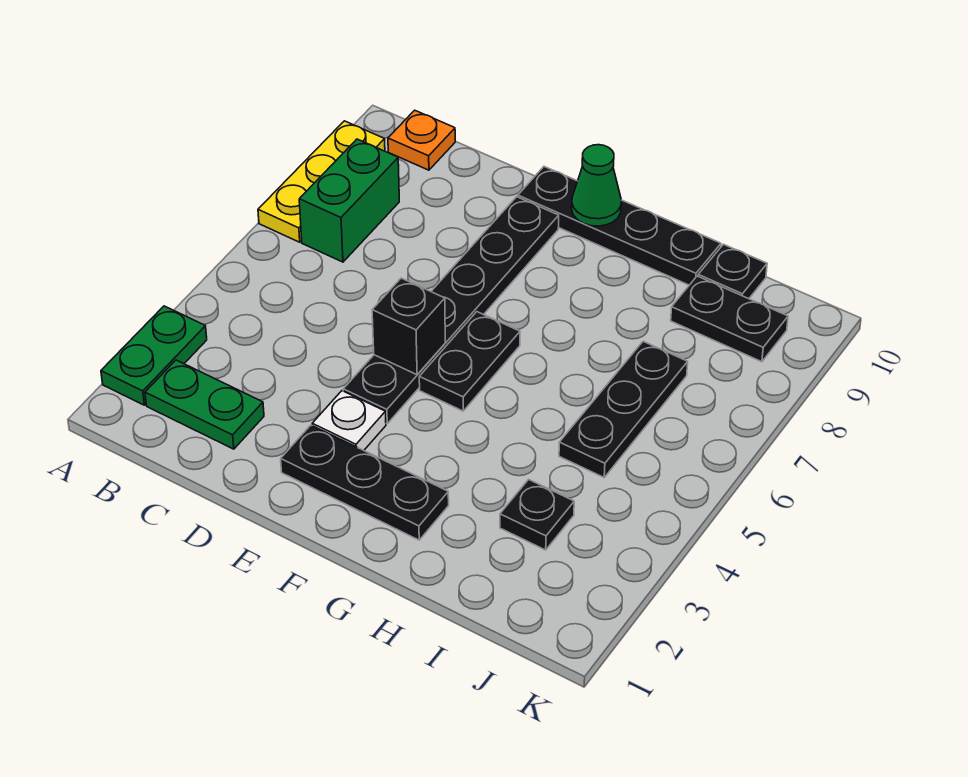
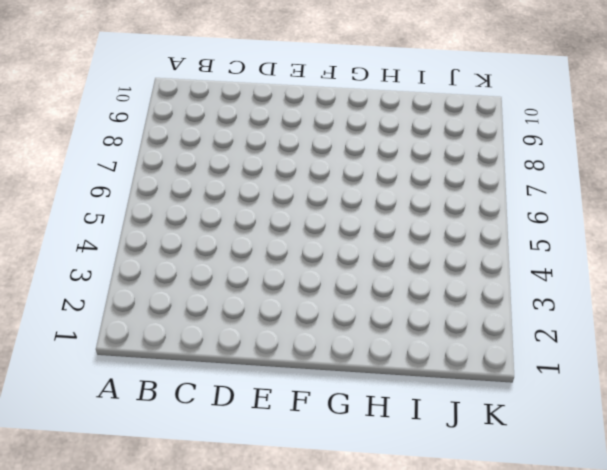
none -> green 1x2 plate [101,306,207,405]
none -> yellow 1x3 plate [258,121,385,242]
none -> green 1x2 plate [145,360,264,449]

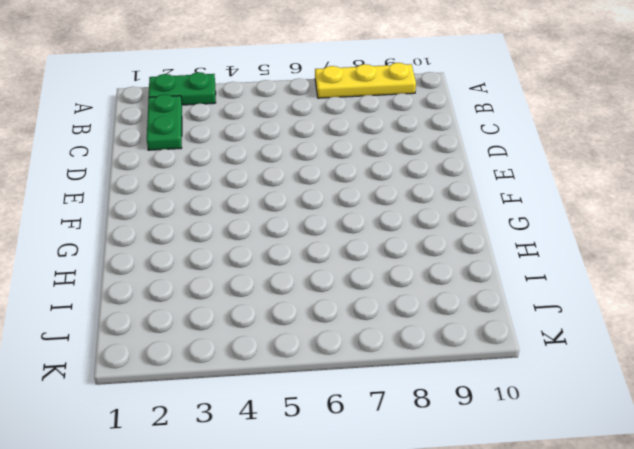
none -> green 1x2 brick [299,139,399,262]
none -> orange 1x1 plate [388,110,455,170]
none -> black 1x3 plate [281,425,449,540]

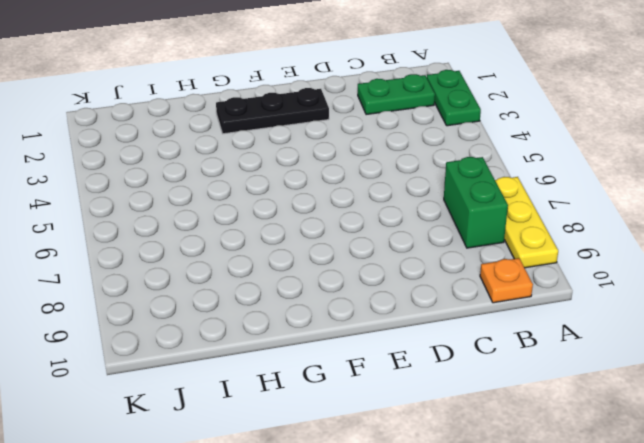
none -> white 1x1 plate [312,391,386,450]
none -> black 1x6 plate [343,197,559,424]
none -> black 1x4 plate [518,167,721,285]

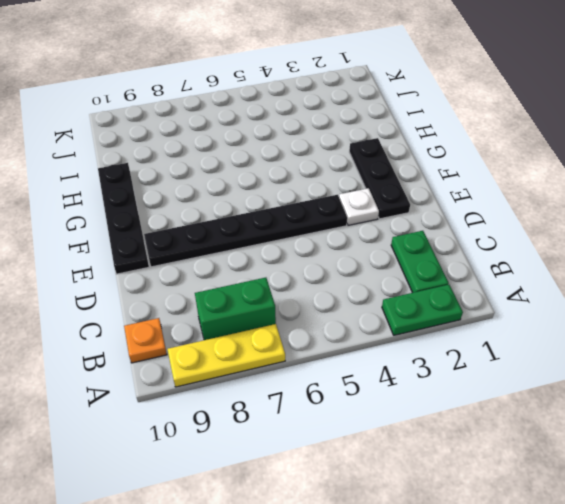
none -> black 1x2 plate [419,312,520,411]
none -> black 1x1 plate [500,479,574,550]
none -> black 1x3 plate [559,341,688,477]

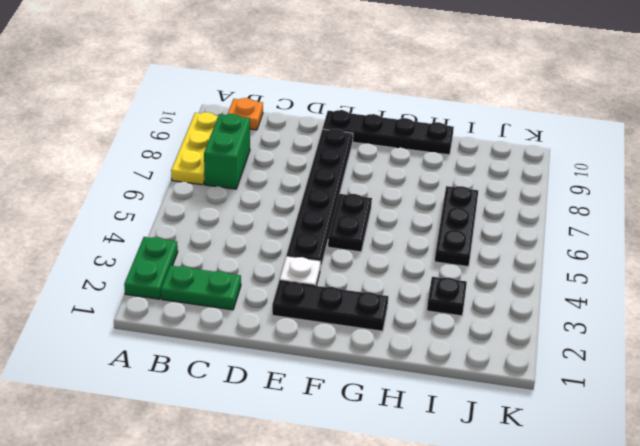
none -> black 1x2 plate [671,276,788,362]
none -> black 1x1 plate [698,244,767,299]
none -> black 1x1 brick [372,278,445,375]

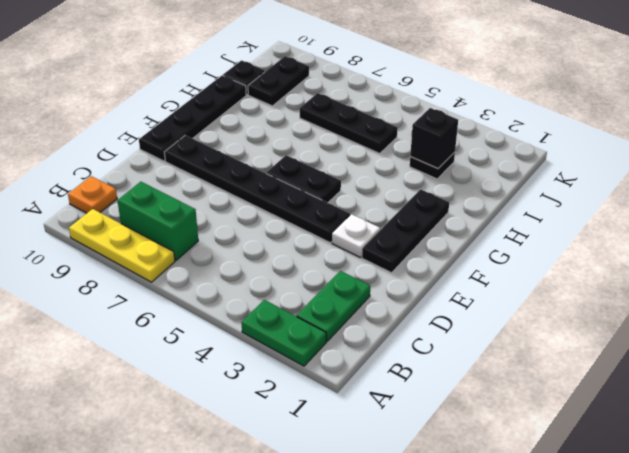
black 1x1 brick [410,108,458,169] -> black 1x1 brick moved to [372,278,445,375]
none -> green 1x1 cone [572,145,621,226]

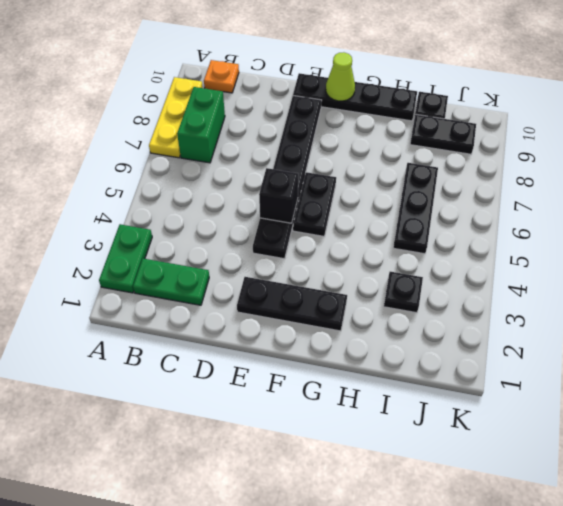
lime 1x1 cone [326,52,355,101] -> green 1x1 cone [572,145,621,226]
none -> white 1x1 plate [312,391,386,450]

